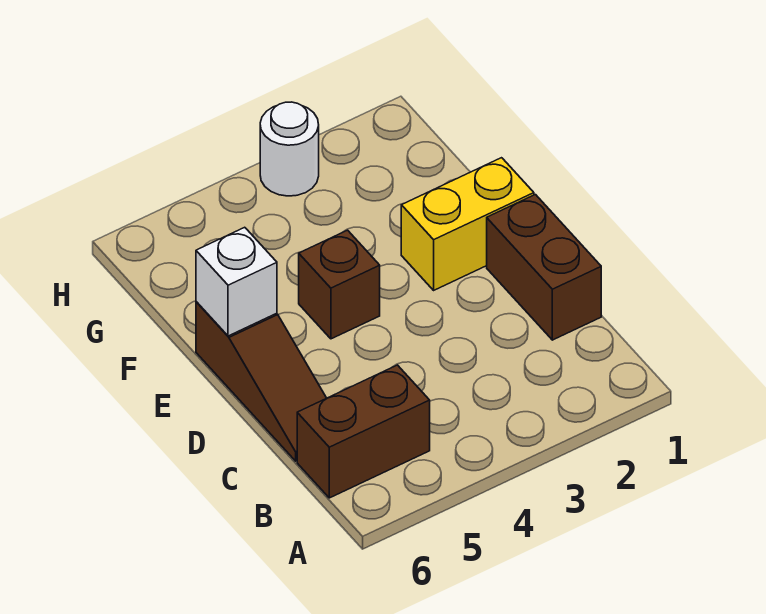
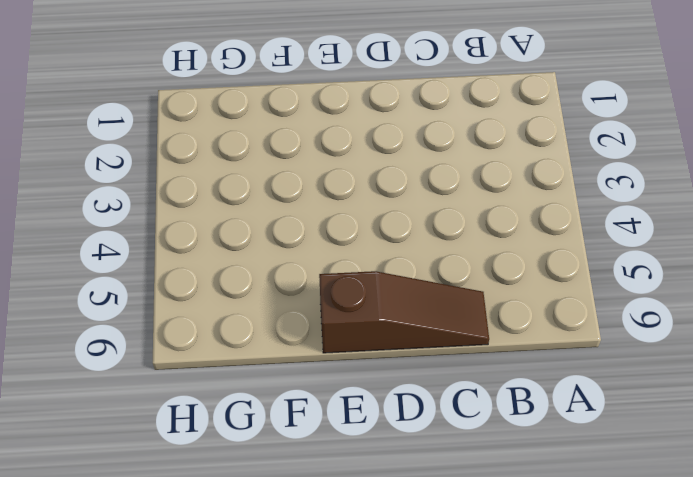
none -> brown 1x2 brick [297,365,430,498]
none -> brown 1x2 brick [487,195,601,340]

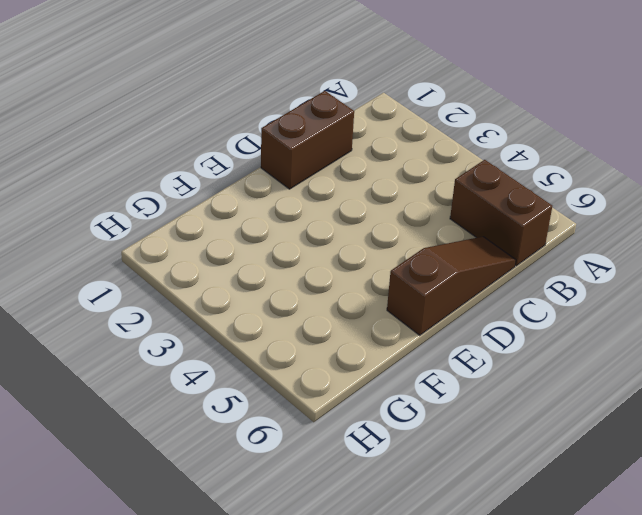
none -> yellow 1x2 brick [401,158,534,290]
none -> brown 1x1 brick [299,230,380,339]

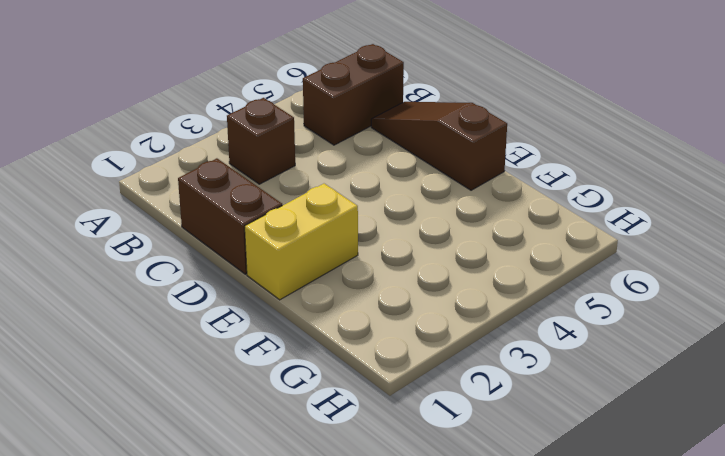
brown 1x1 brick [227,98,295,184] -> brown 1x1 brick moved to [299,230,380,339]
none -> white 1x1 round brick [260,102,319,196]
none -> white 1x1 brick [196,227,277,336]

